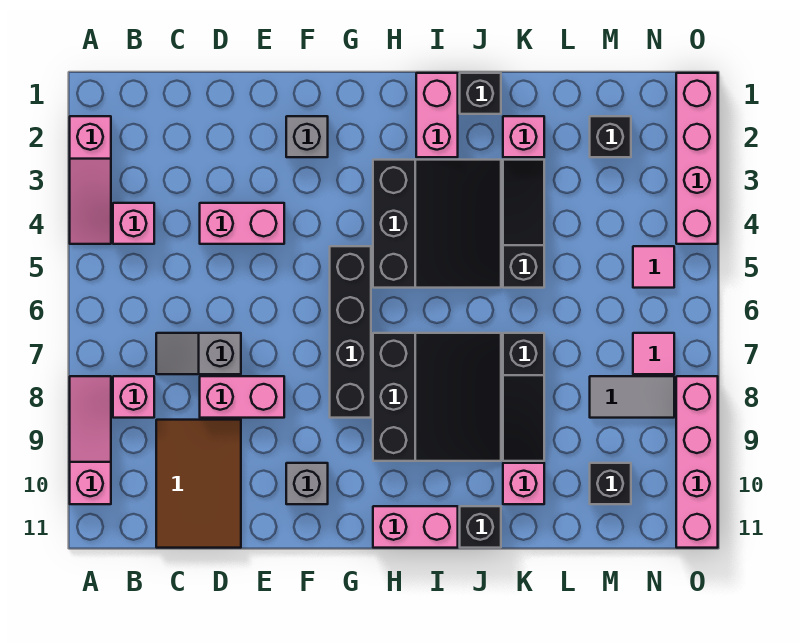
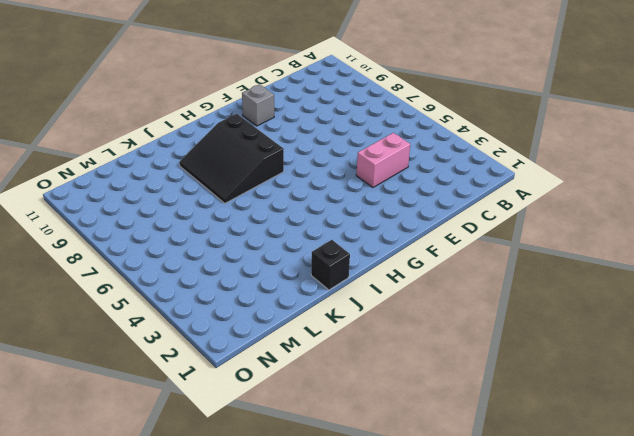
none -> pink 1x3 slope [70,116,111,244]
none -> pink 1x3 slope [70,376,111,504]
none -> pink 1x1 brick [113,203,154,244]

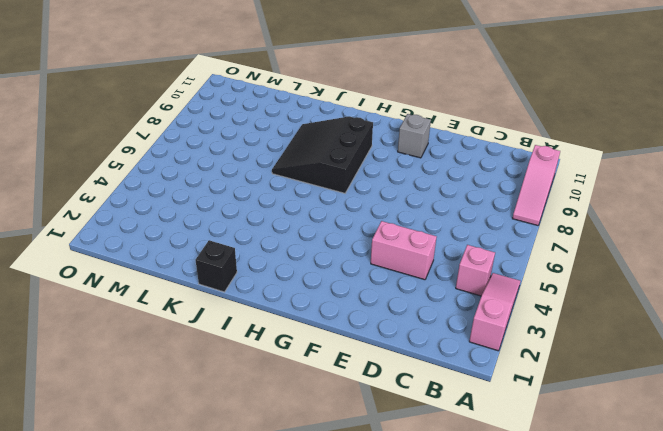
none -> pink 1x1 brick [113,376,154,418]
none -> grey 1x2 slope [156,333,241,374]
none -> brown 2x3 tile [156,420,241,548]

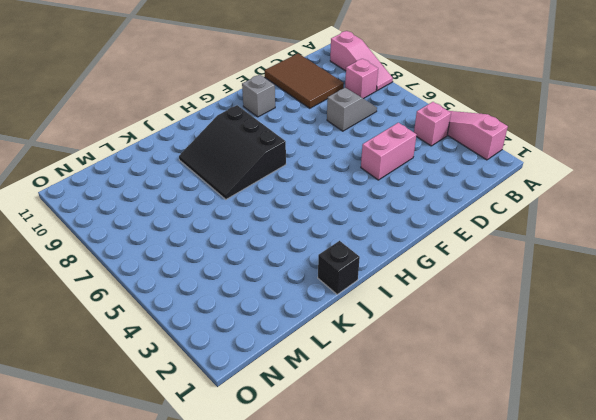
none -> pink 1x2 brick [200,376,284,418]
none -> grey 1x1 brick [286,116,328,157]
none -> black 1x4 brick [330,246,371,418]

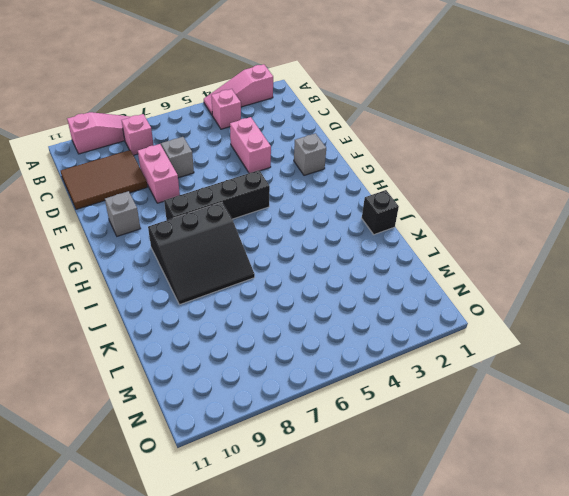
none -> black 3x3 slope [373,160,501,288]
none -> pink 1x2 brick [373,506,458,548]
none -> pink 1x2 brick [416,73,458,157]

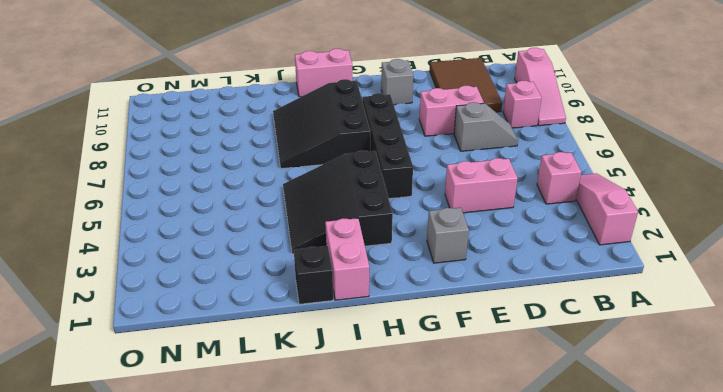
none -> black 1x1 brick [460,506,501,548]
none -> pink 1x1 brick [503,116,544,157]
none -> black 1x3 slope [503,160,544,288]

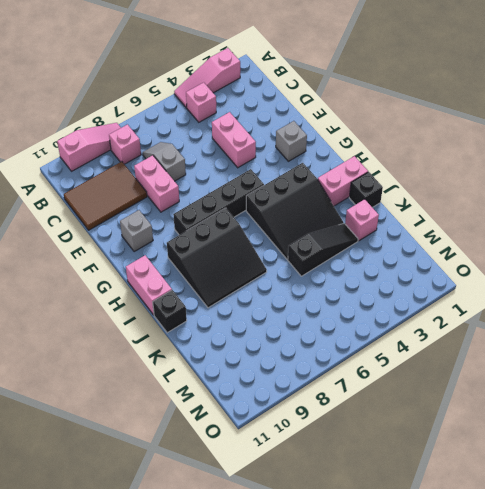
none -> black 1x3 slope [503,333,544,461]
none -> pink 1x1 brick [503,463,544,504]
none -> black 1x1 brick [590,116,631,157]

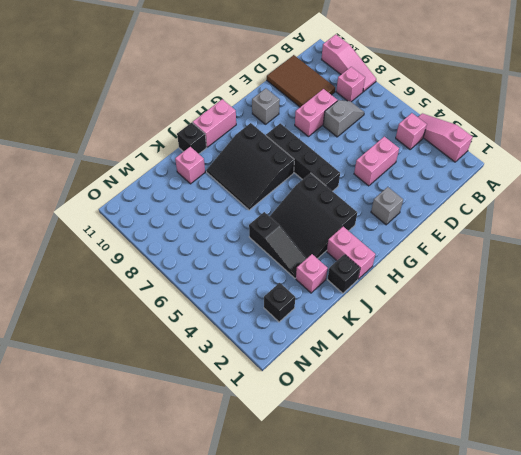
none -> black 1x3 slope [503,333,544,461]
none -> grey 1x2 tile [590,376,674,418]
none -> black 1x1 brick [590,463,631,504]

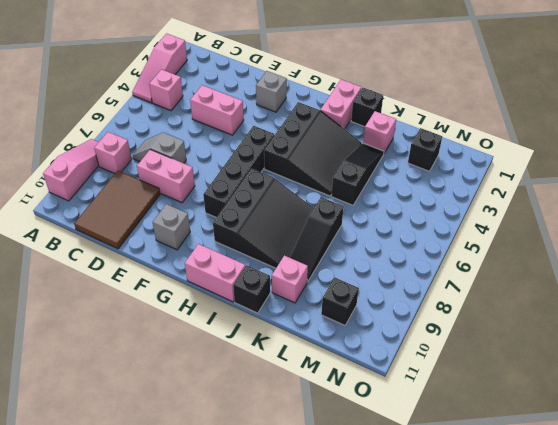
none -> grey 1x2 tile [590,376,674,418]
none -> pink 1x1 tile [633,246,674,288]
none -> pink 1x1 tile [633,333,674,374]

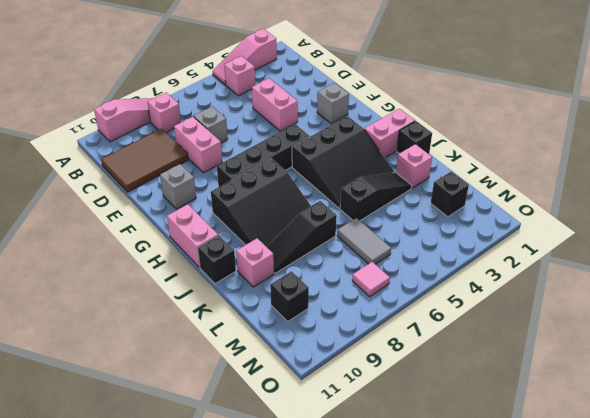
grey 1x2 tile [337,218,391,264] -> grey 1x2 tile moved to [590,376,674,418]
none -> pink 1x1 tile [633,246,674,288]
none -> pink 1x4 brick [676,73,718,244]
none -> pink 1x4 brick [676,376,718,548]

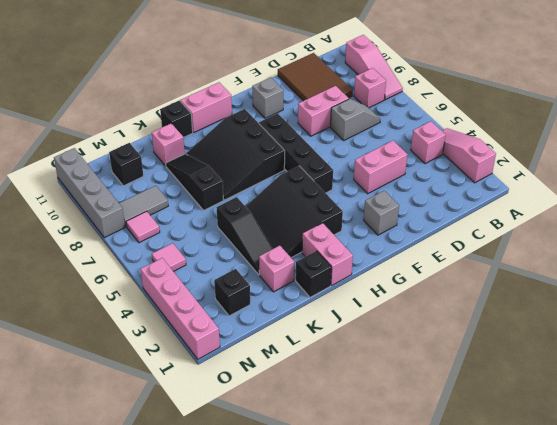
grey 1x4 brick [54,148,125,238] -> pink 1x4 brick [676,376,718,548]

